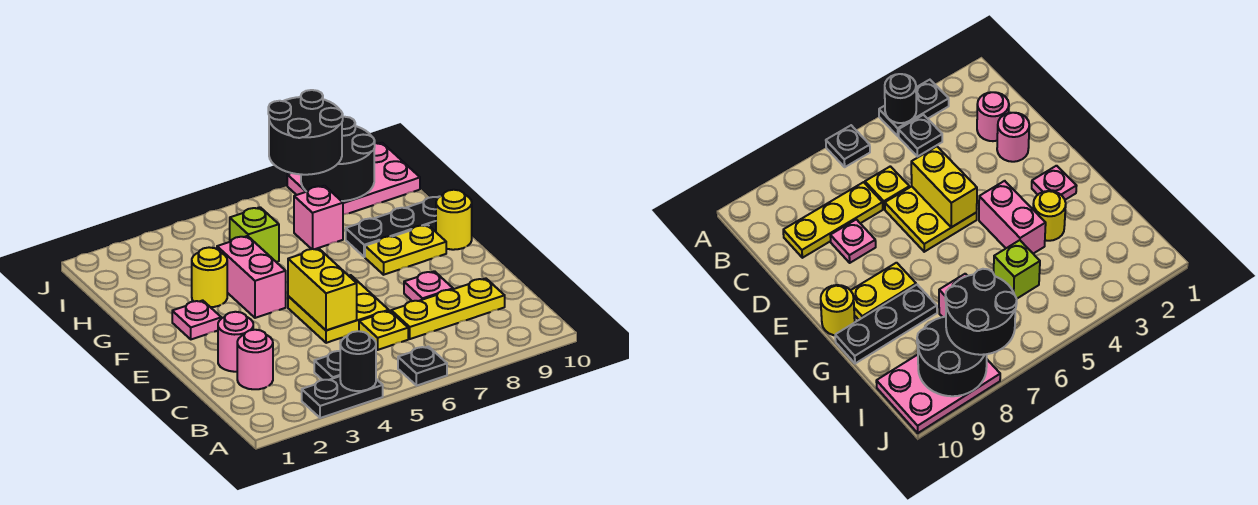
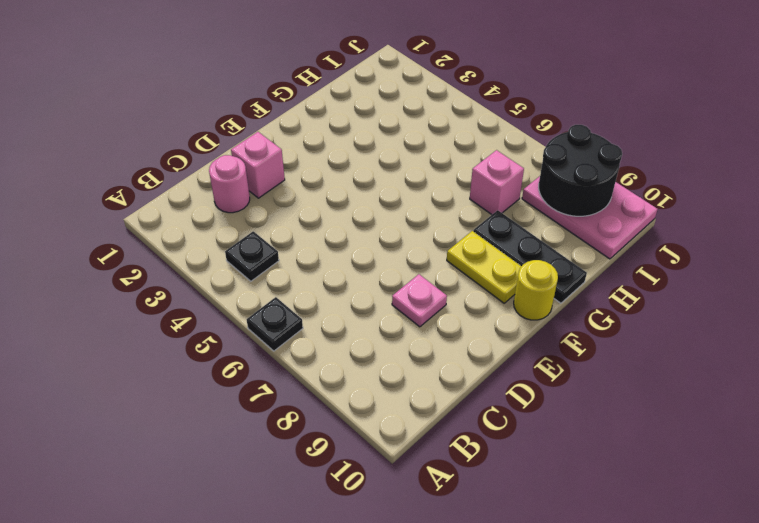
pink 1x1 brick [231,132,285,198] -> pink 1x1 round brick [218,312,253,372]
none -> black 1x2 plate [302,376,383,418]
none -> yellow 1x1 plate [359,311,408,350]
none -> yellow 1x3 plate [391,278,505,339]

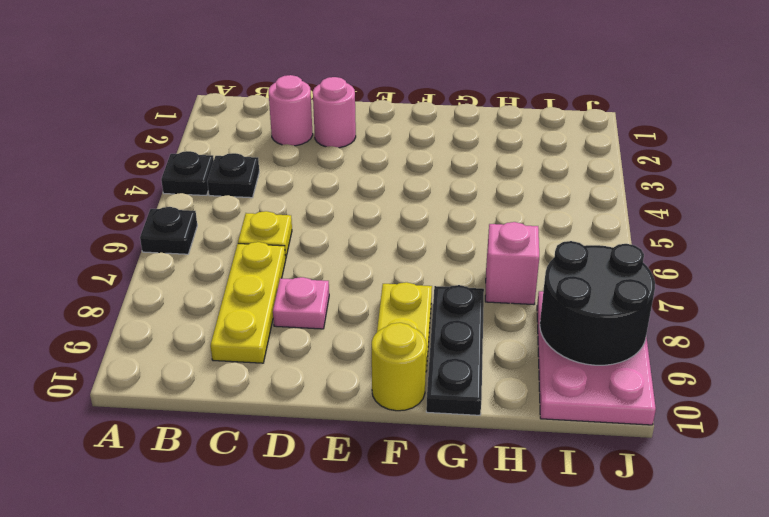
black 1x1 plate [161,151,214,195] -> black 1x2 plate [302,376,383,418]
none -> yellow 2x2 plate [288,275,389,343]
none -> pink 1x1 plate [172,300,221,339]
none -> pink 1x2 brick [217,236,286,318]

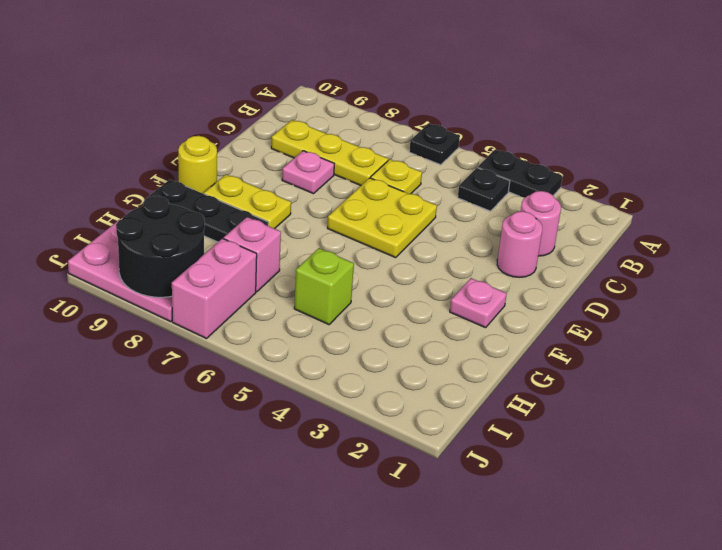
pink 1x2 brick [172,238,257,339] -> pink 1x2 brick moved to [217,236,286,318]
none -> yellow 1x1 round brick [192,247,227,307]
none -> black 1x1 round brick [340,331,376,391]
none -> yellow 1x2 brick [288,248,357,330]

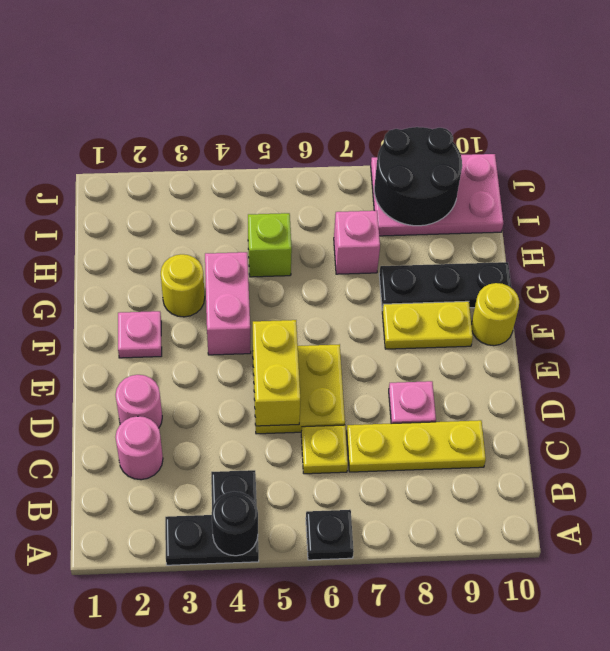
none -> black 2x2 round brick [268,90,343,175]

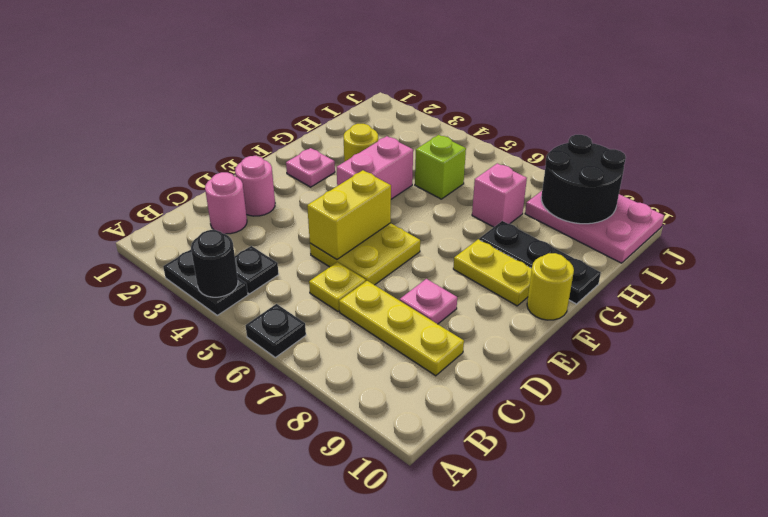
none -> black 2x2 round brick [268,90,343,175]

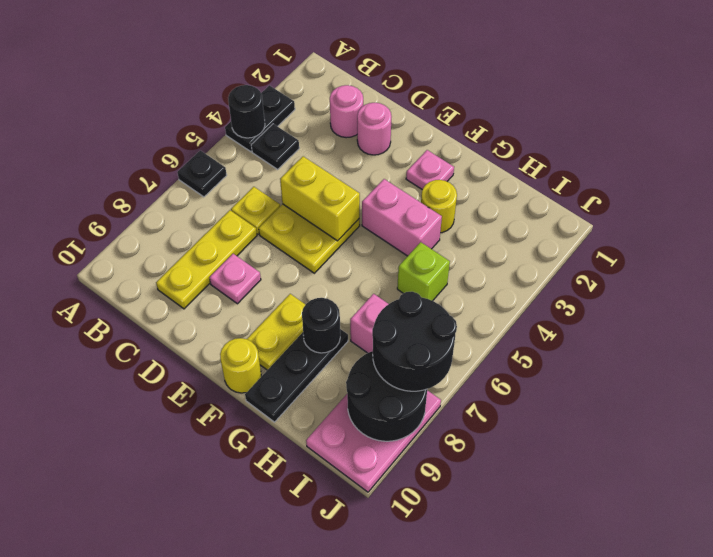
black 1x1 round brick [302,298,340,353] -> none

